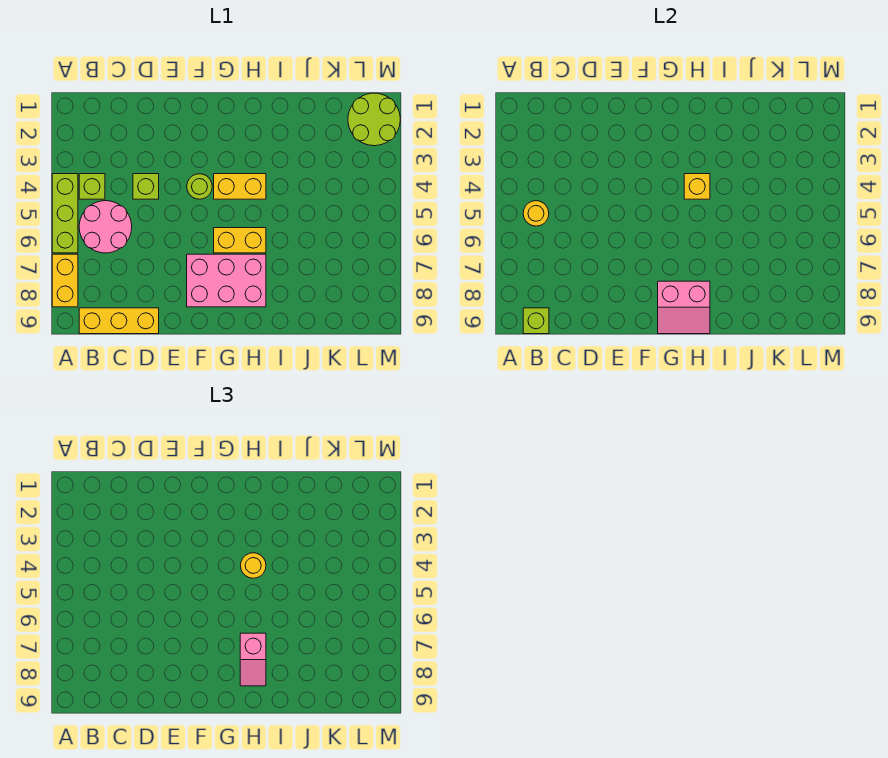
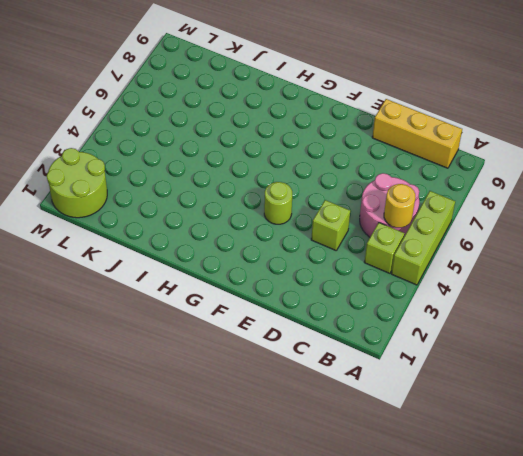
none -> yellow 1x2 brick [52,254,78,307]
none -> pink 2x3 brick [187,254,266,307]
none -> yellow 1x2 brick [214,174,266,199]

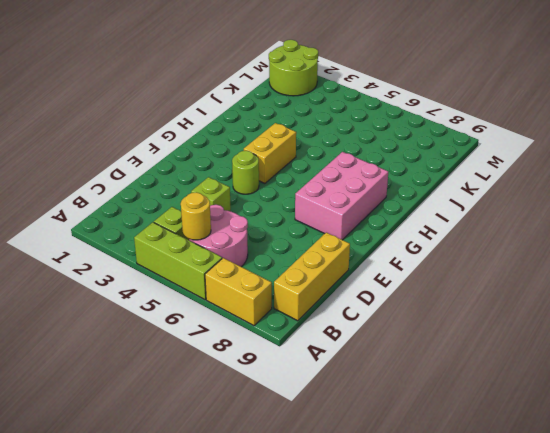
none -> yellow 1x2 brick [214,228,266,253]
none -> lime 1x1 brick [523,308,549,334]
none -> pink 2x2 slope [658,281,710,334]

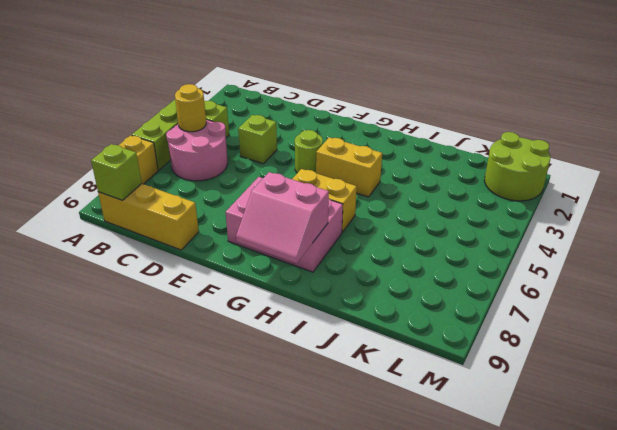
none -> yellow 1x1 brick [684,174,710,199]
none -> yellow 1x1 round brick [241,553,266,578]
none -> pink 1x2 slope [240,633,266,686]

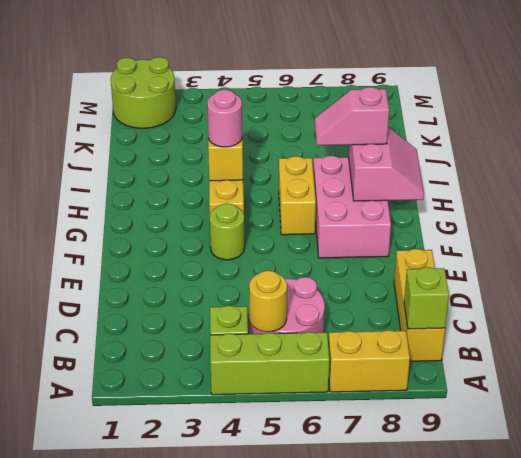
pink 1x1 round brick [207,90,242,147] -> yellow 1x1 round brick [241,553,266,578]
pink 1x2 slope [315,87,389,145] -> pink 1x2 slope turned to [240,633,266,686]
none -> lime 1x1 brick [133,174,159,199]

